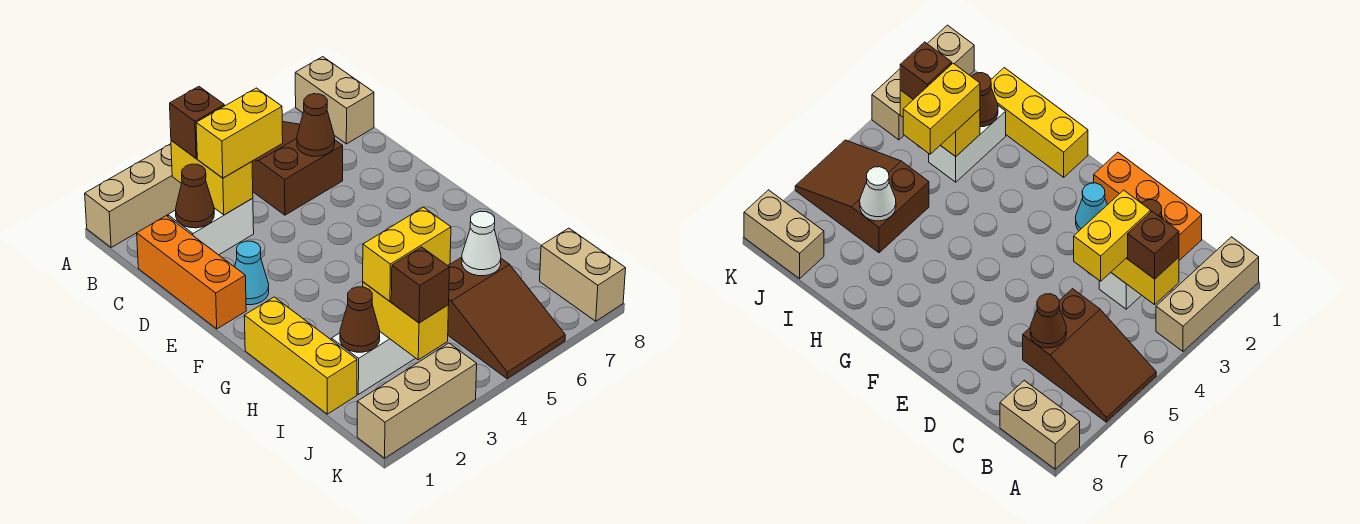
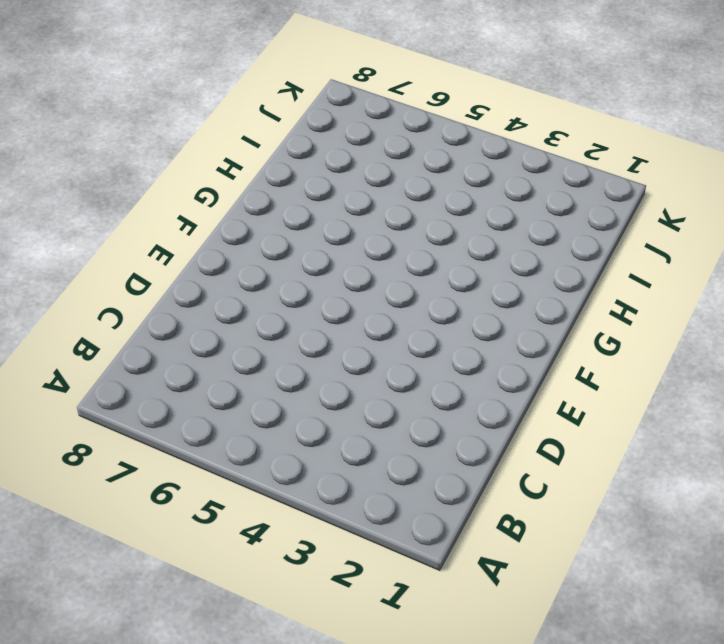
none -> tan 1x3 brick [85,144,181,248]
none -> brown 2x3 slope [252,122,343,215]
none -> tan 1x2 brick [295,57,374,144]

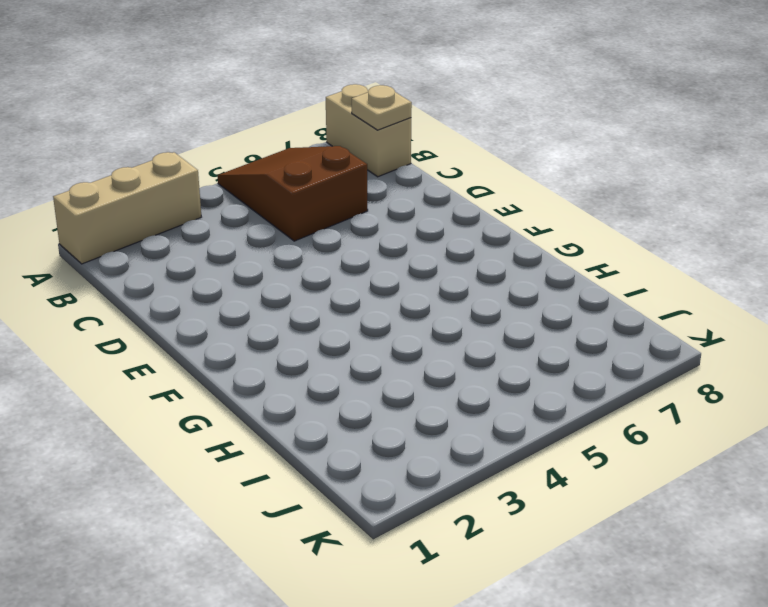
tan 1x1 plate [352,85,412,130] -> none
none -> orange 1x3 brick [137,216,246,329]
none -> white 1x2 brick [168,198,254,255]
none -> cyan 1x1 cone [235,241,269,305]

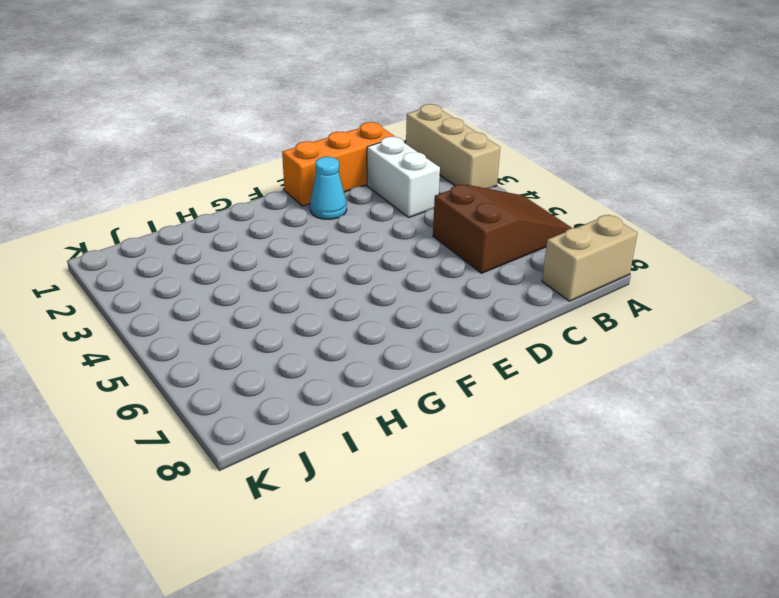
none -> yellow 1x3 brick [244,297,357,414]
none -> white 1x2 brick [332,332,415,394]
none -> brown 2x3 slope [448,257,565,379]

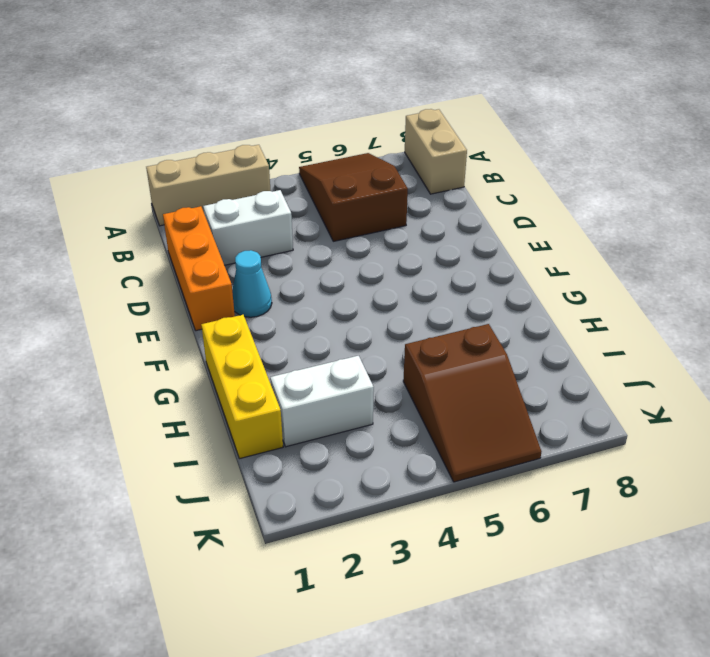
none -> tan 1x2 brick [540,228,626,321]
none -> tan 1x3 brick [357,343,477,458]
none -> yellow 1x2 brick [171,141,253,215]

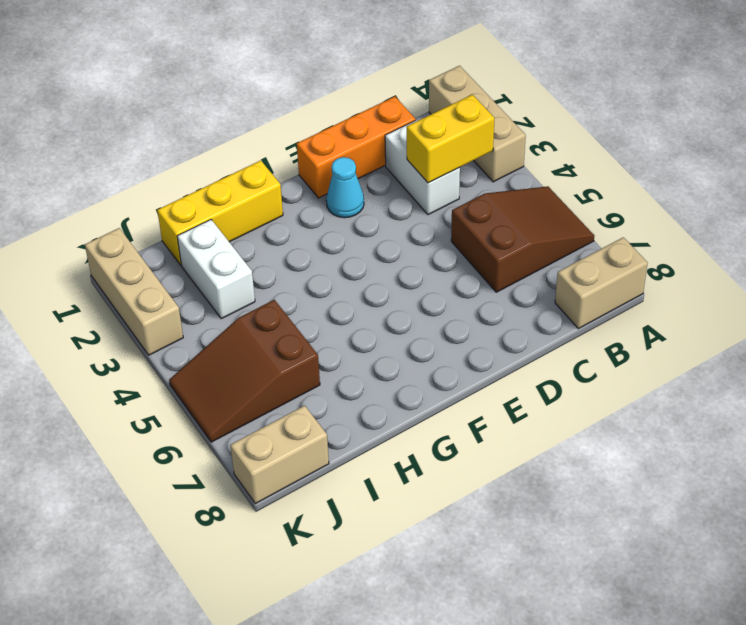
none -> brown 1x1 cone [176,164,214,228]
none -> brown 1x1 cone [297,94,335,156]
none -> brown 1x1 cone [340,287,380,352]

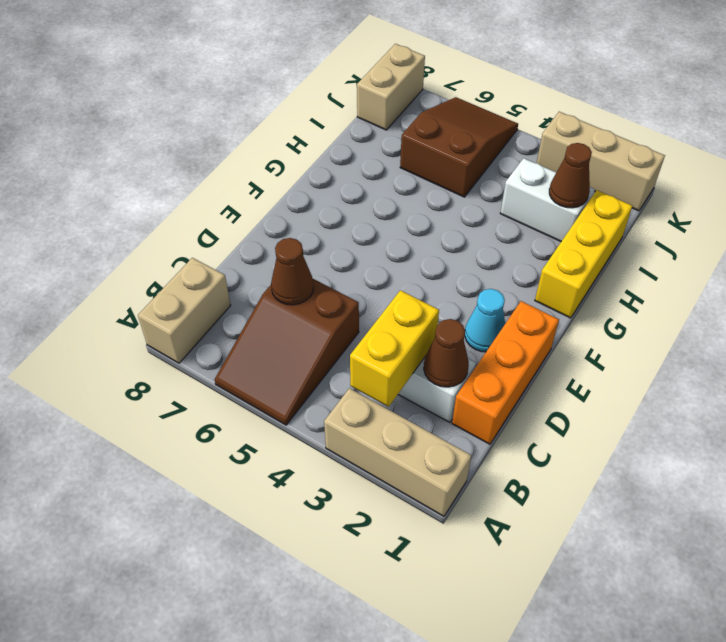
none -> yellow 1x2 brick [363,282,449,360]
none -> white 1x1 cone [462,211,501,276]
none -> brown 1x1 brick [170,87,224,158]

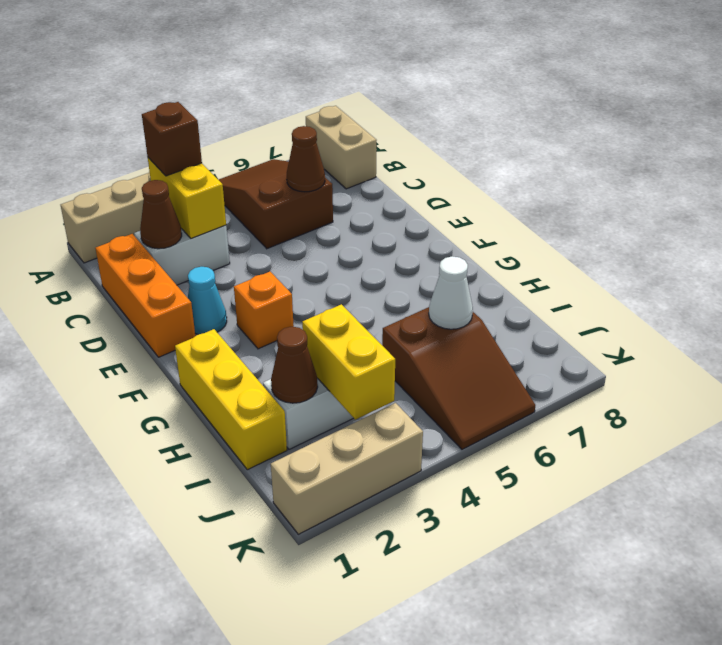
orange 1x1 brick [234,271,294,349] -> none
none -> tan 1x2 brick [540,228,626,321]
none -> yellow 1x2 brick [196,88,283,178]
none -> yellow 1x2 brick [363,207,451,301]

